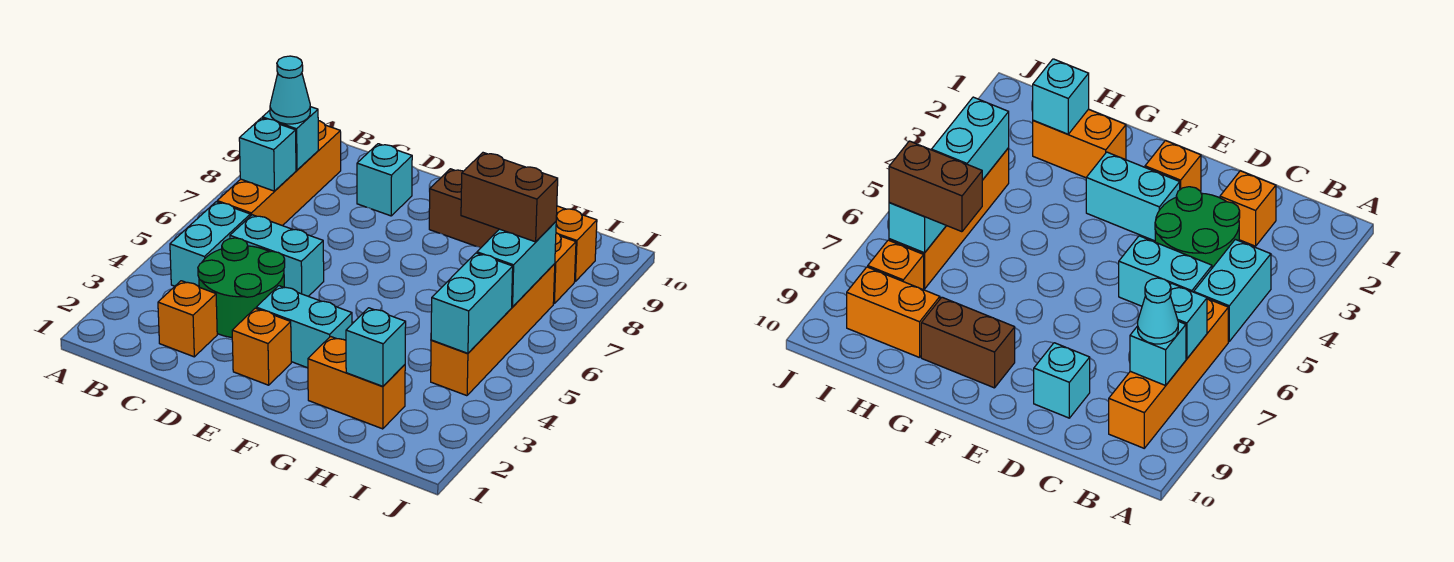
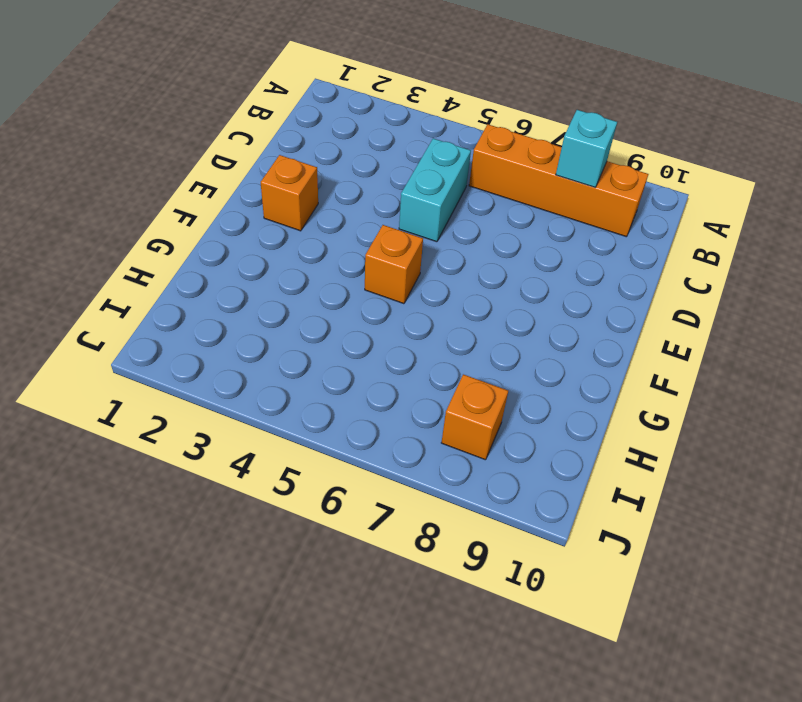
orange 1x1 brick [365,225,423,304] -> orange 1x1 brick moved to [158,281,217,357]
none -> cyan 1x2 brick [170,202,250,287]
none -> green 2x2 round brick [198,238,285,338]
none -> cyan 1x1 brick [357,144,412,216]

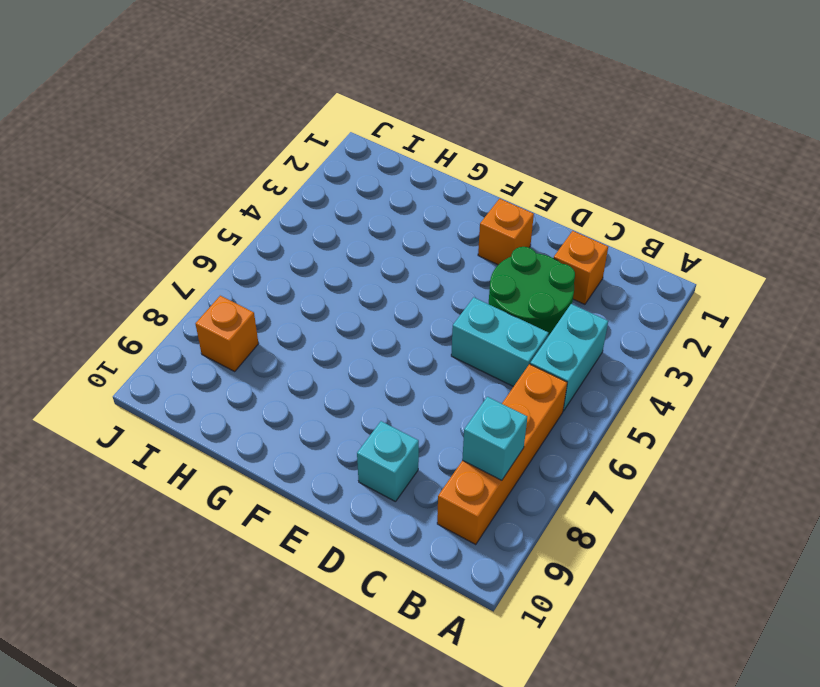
none -> cyan 1x2 brick [256,286,352,368]
none -> brown 1x2 brick [429,169,499,248]
none -> orange 1x2 brick [308,337,405,429]

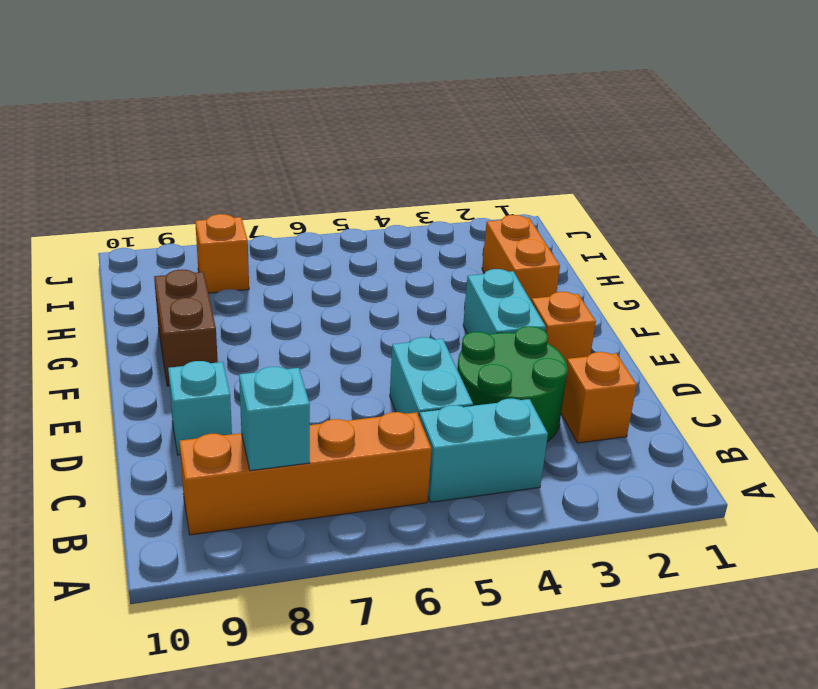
none -> orange 1x2 brick [556,206,597,281]
none -> orange 1x4 brick [431,264,555,396]
none -> cyan 1x1 brick [239,118,296,191]

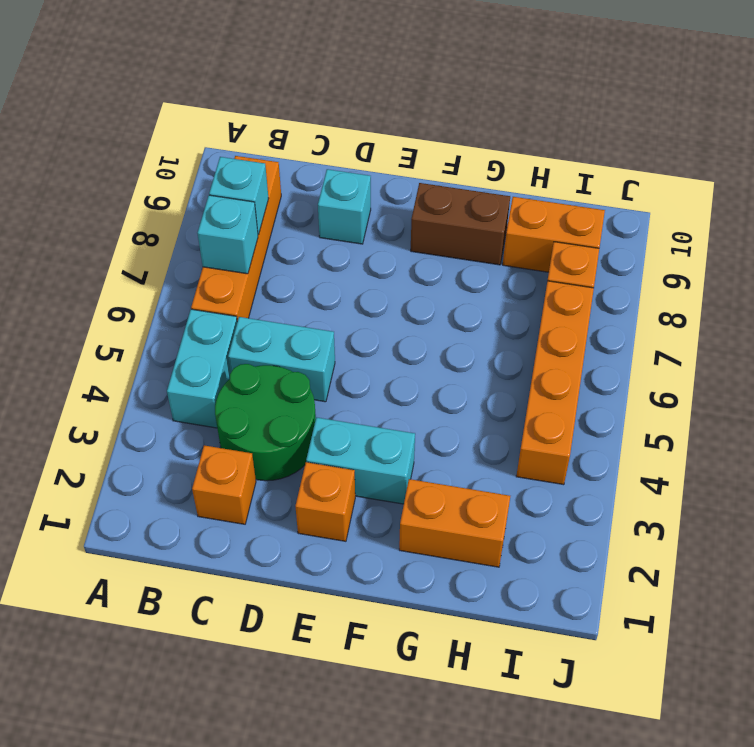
none -> cyan 1x1 brick [346,308,406,386]
none -> cyan 1x2 brick [431,253,513,353]
none -> cyan 1x2 brick [477,222,556,307]

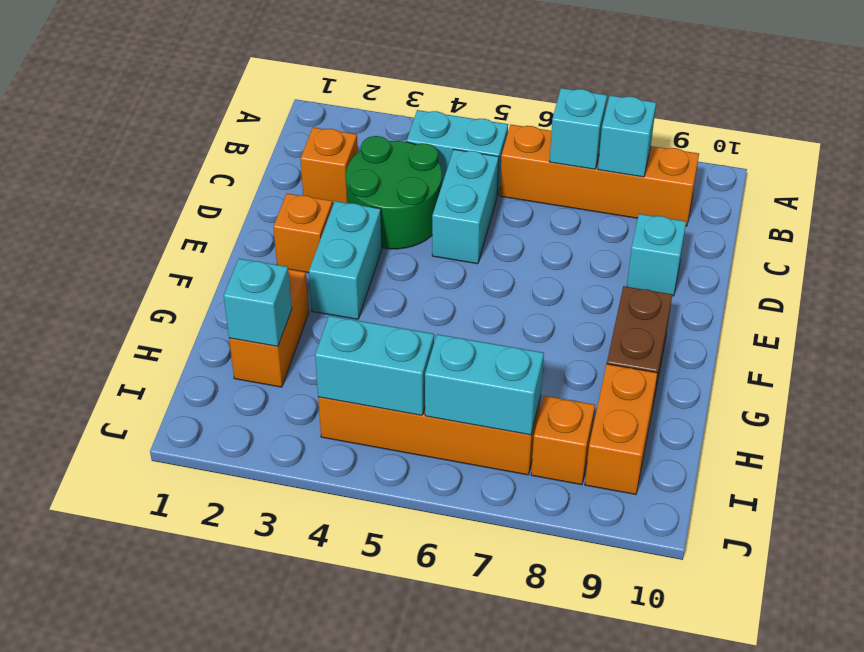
none -> cyan 1x1 cone [270,56,310,124]
none -> brown 1x2 brick [461,153,558,242]

